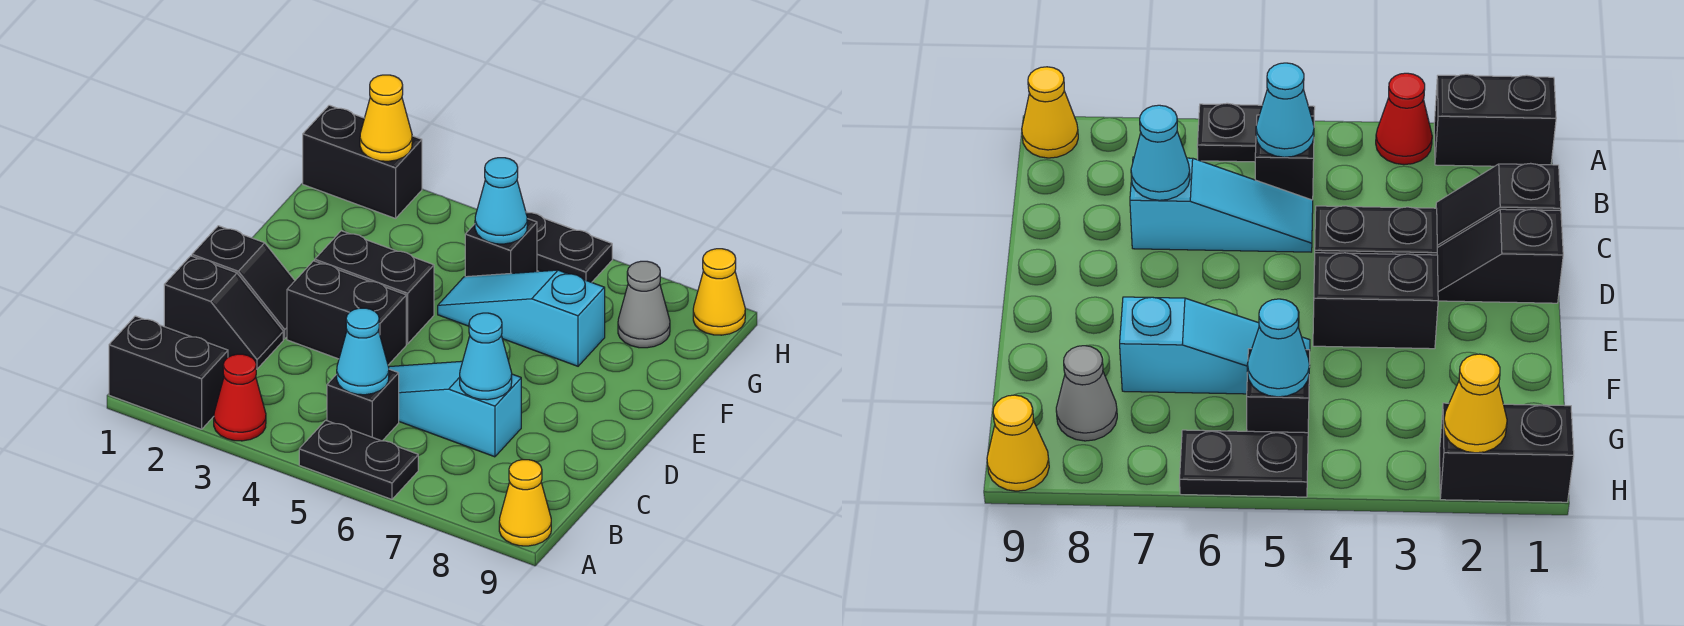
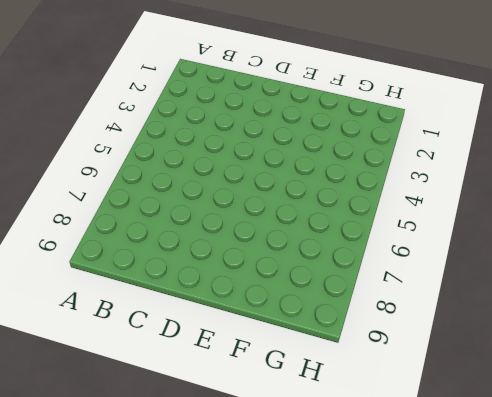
none -> black 1x2 brick [109,316,228,429]
none -> red 1x1 cone [214,354,266,441]
none -> black 1x2 plate [299,420,418,499]

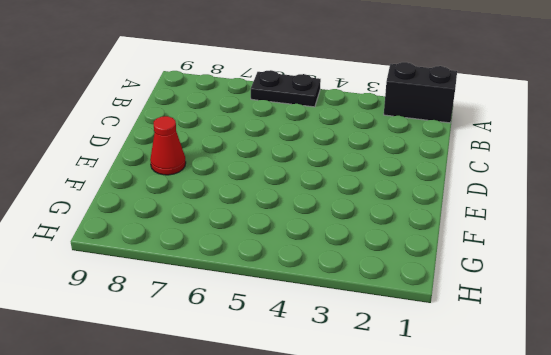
red 1x1 cone [150,116,186,175] -> red 1x1 cone moved to [214,354,266,441]
none -> yellow 1x1 cone [499,460,551,546]
none -> black 1x1 brick [327,369,399,441]
none -> black 1x2 slope [164,256,283,369]

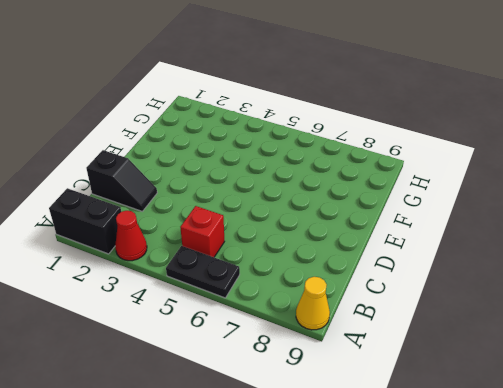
red 1x1 brick [180,206,224,257] -> black 1x1 brick [327,369,399,441]
none -> cyan 1x3 slope [389,361,521,457]
none -> black 1x2 slope [192,226,295,339]
none -> black 1x2 brick [287,261,406,365]

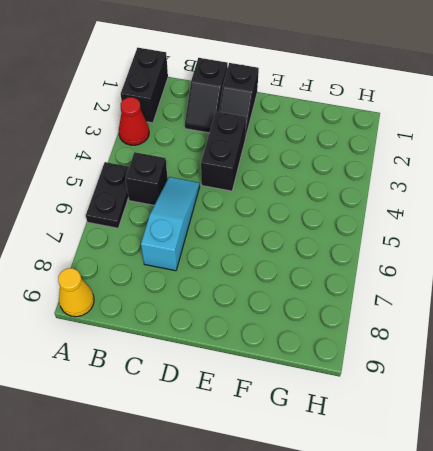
none -> black 1x2 brick [315,231,434,344]
none -> cyan 1x3 slope [438,270,605,366]
none -> black 1x1 brick [465,219,537,277]

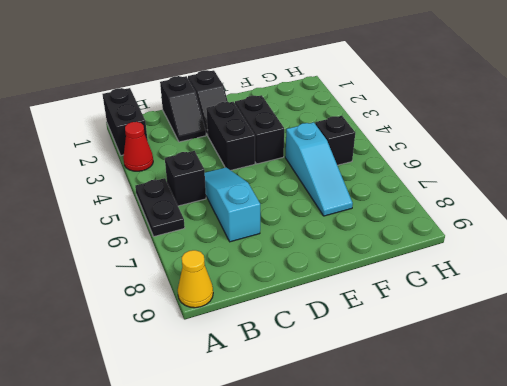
cyan 1x3 slope [285,122,353,216] -> cyan 1x3 slope turned to [438,270,605,366]
none -> grey 1x1 cone [618,261,670,348]
none -> black 1x2 brick [303,105,422,219]
none -> black 1x2 plate [526,212,612,282]

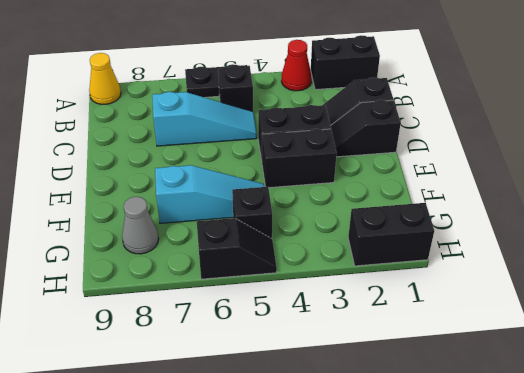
black 1x2 slope [197,218,277,279] -> black 1x2 plate [526,212,612,282]
none -> yellow 1x1 cone [693,249,745,335]
none -> cyan 1x1 cone [337,308,389,395]
none -> cyan 1x1 cone [460,313,512,400]

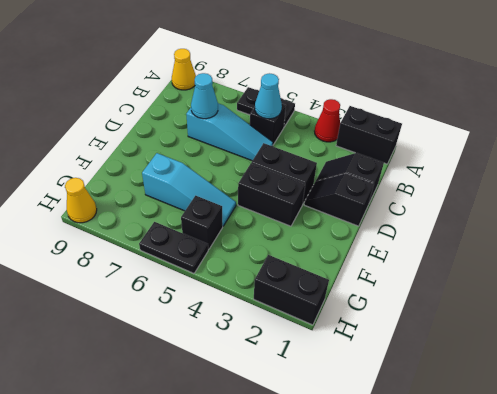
none -> grey 1x1 cone [618,261,670,348]
none -> cyan 1x1 cone [475,158,527,244]
none -> yellow 1x1 cone [360,75,412,161]

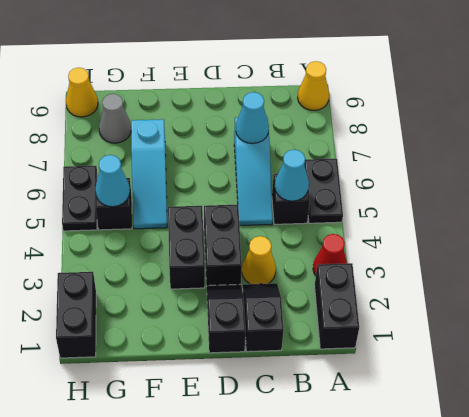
yellow 1x1 cone [242,236,276,284] -> yellow 1x1 cone moved to [360,75,412,161]

